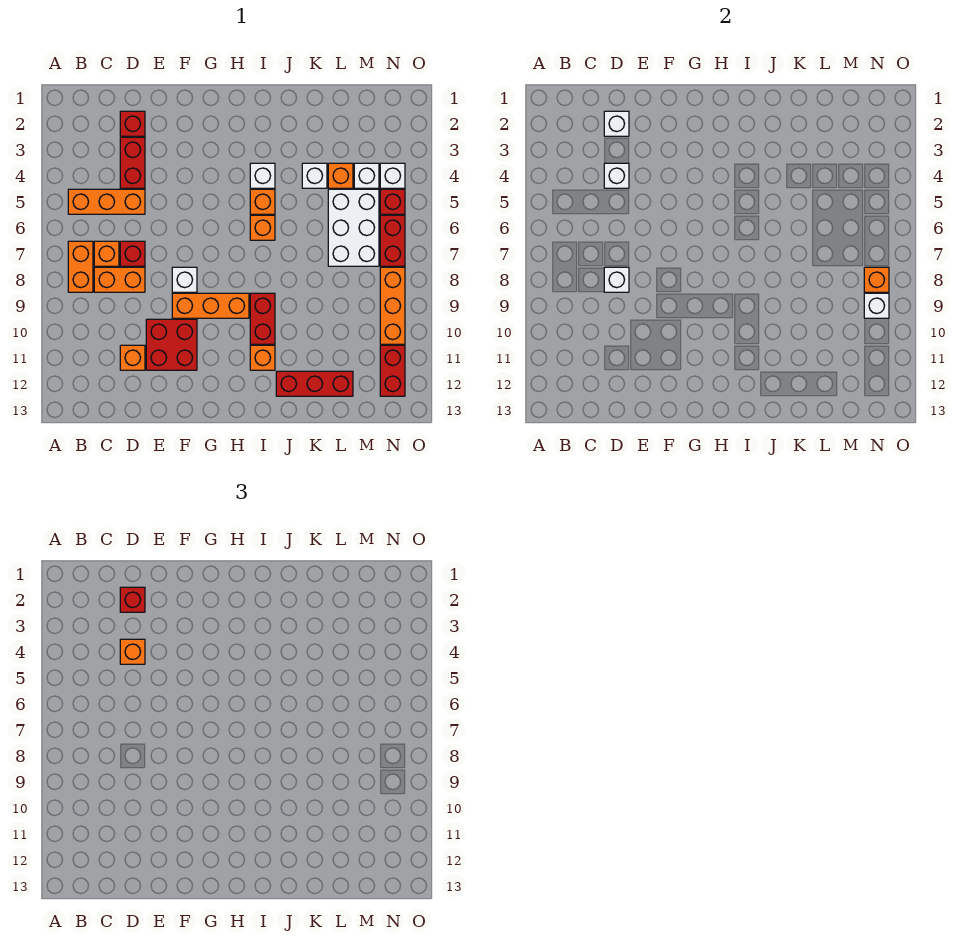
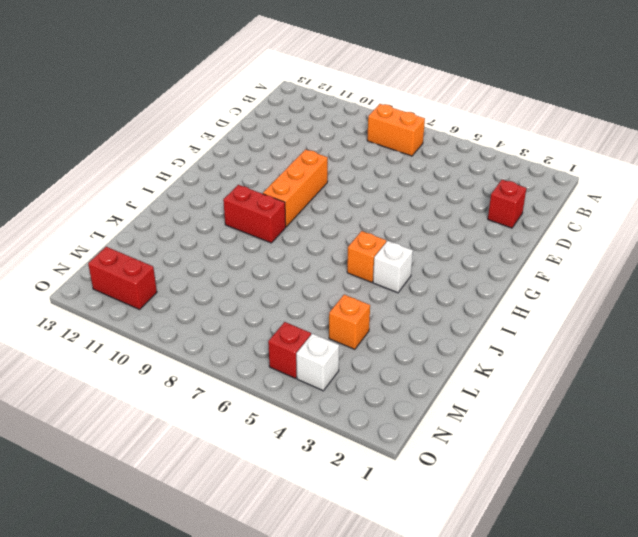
none -> orange 1x3 brick [68,189,145,214]
none -> orange 1x1 brick [94,241,119,266]
none -> orange 1x2 brick [94,267,145,292]
none -> red 1x2 brick [120,137,145,188]

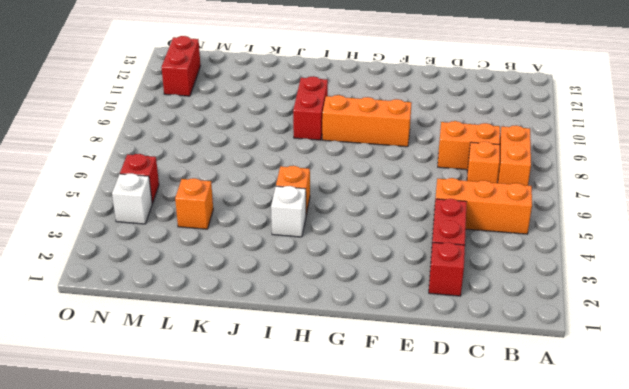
none -> red 1x1 brick [120,241,145,266]
none -> orange 1x1 brick [120,345,145,370]
none -> red 2x2 brick [146,319,197,370]
none -> white 1x1 brick [172,267,197,292]

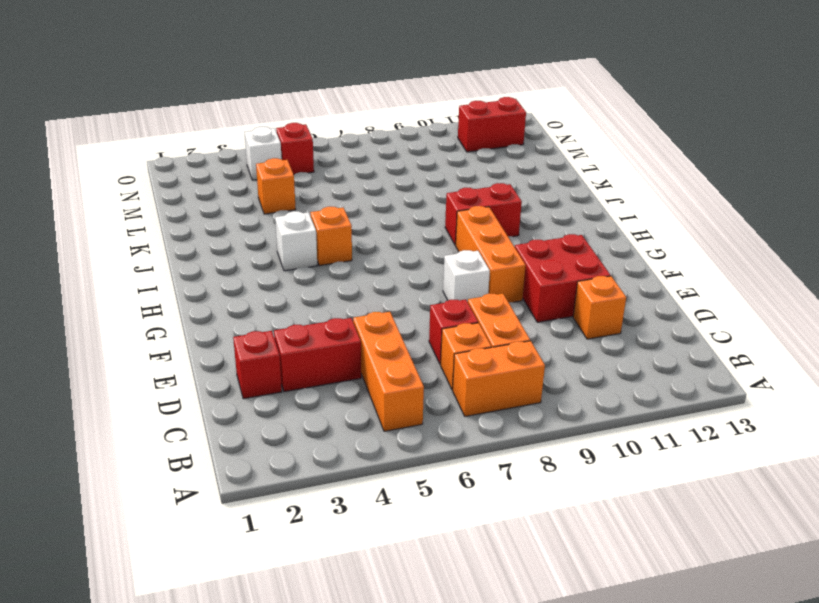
none -> orange 1x1 brick [250,215,275,240]
none -> orange 1x1 brick [250,345,275,370]
none -> red 1x3 brick [276,371,353,396]
none -> white 1x1 brick [302,163,327,188]

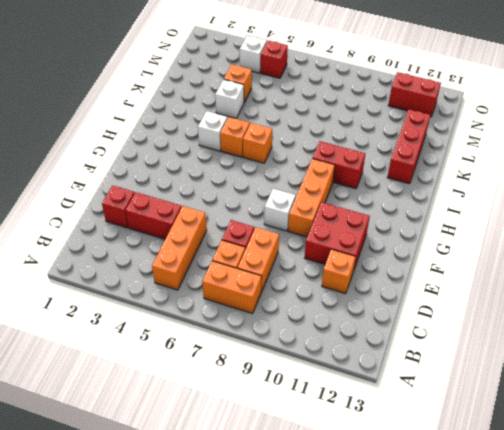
none -> orange 1x1 brick [250,345,275,370]
none -> white 2x3 brick [328,189,379,266]
none -> white 1x1 brick [354,163,379,188]
none -> red 1x2 brick [380,215,405,266]

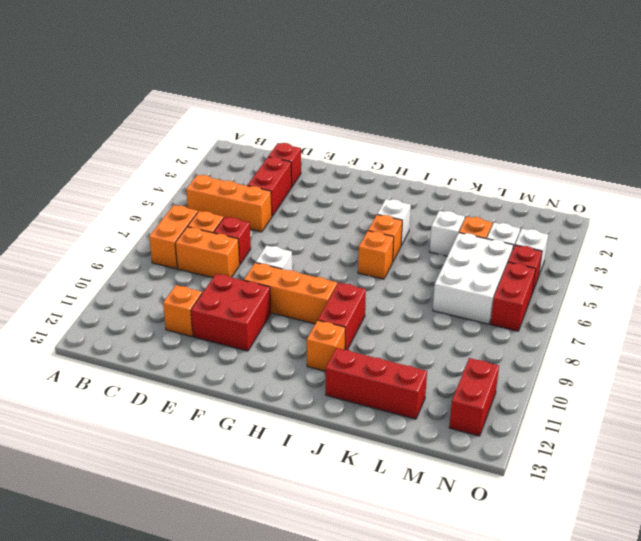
none -> orange 1x3 brick [380,267,405,344]
none -> white 1x1 brick [604,111,629,136]
none -> white 1x1 brick [604,163,629,188]
none -> white 1x1 brick [604,267,629,292]

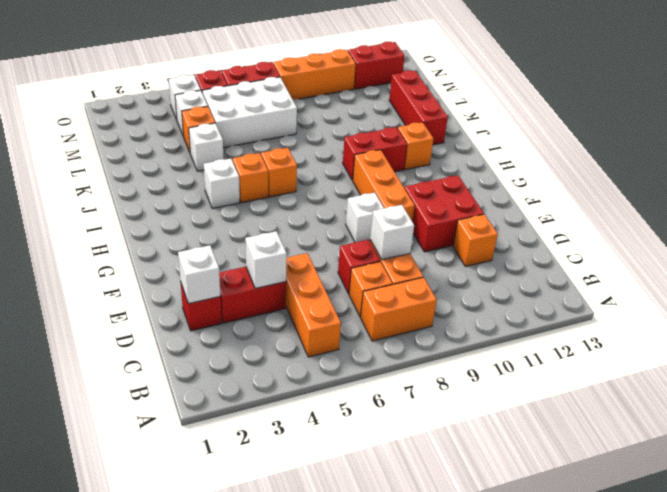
none -> orange 1x1 brick [864,267,889,292]
none -> white 1x1 brick [864,293,889,318]
none -> red 1x1 brick [120,587,145,612]
none -> orange 1x1 brick [120,639,145,664]

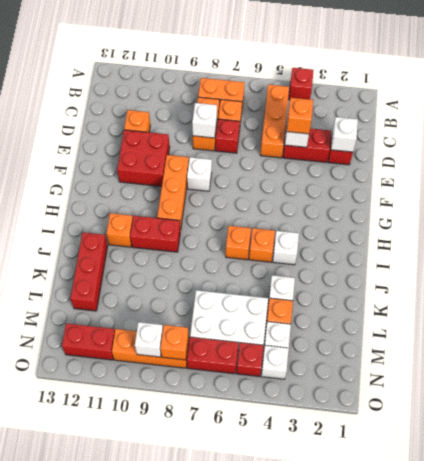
red 1x1 brick [289,68,314,100] -> red 1x1 brick moved to [120,587,145,612]

